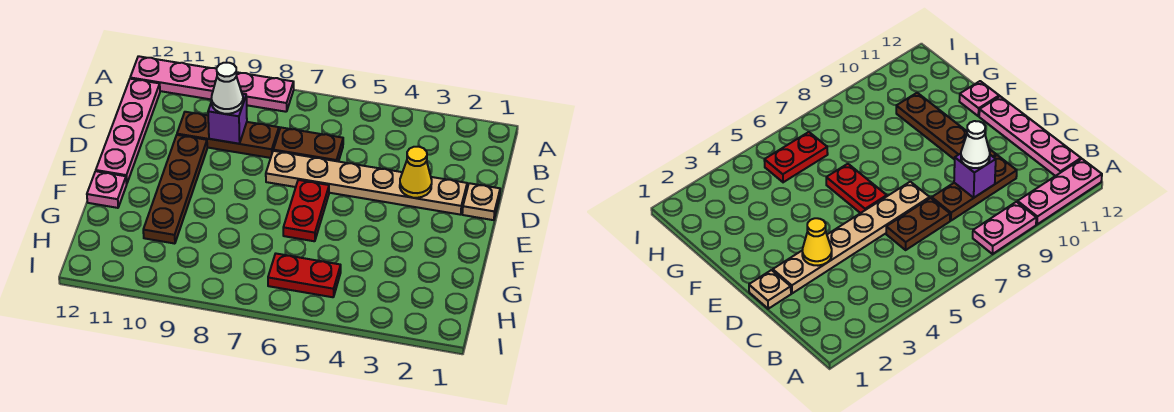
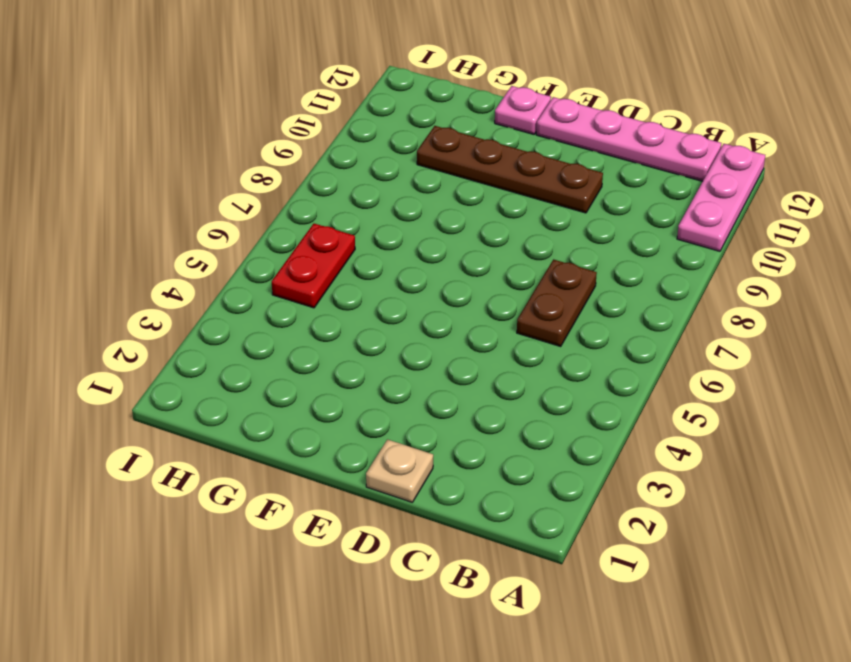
none -> pink 1x2 plate [236,72,294,112]
none -> brown 1x3 plate [177,112,279,158]
none -> tan 1x6 plate [266,151,467,215]

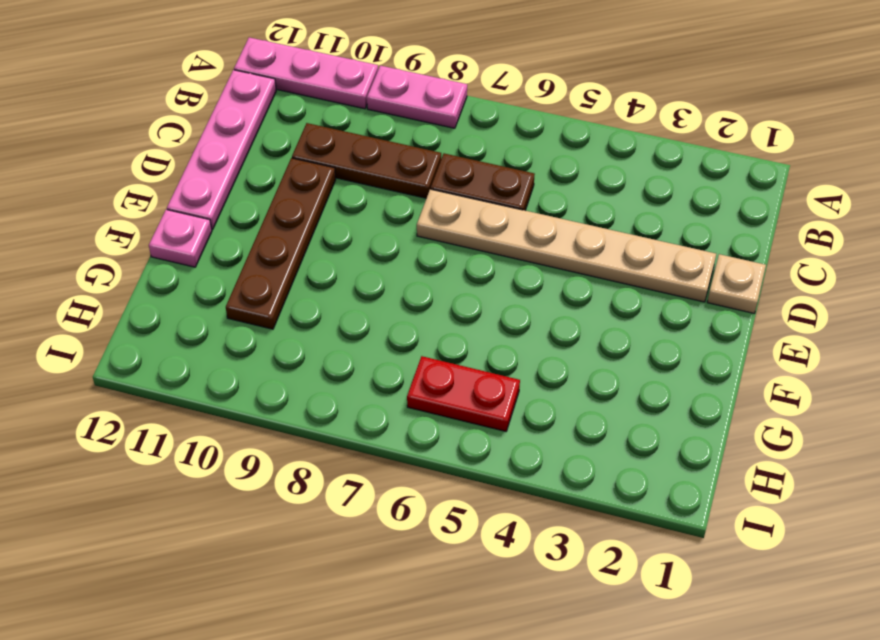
none -> red 1x2 plate [283,180,329,241]
none -> purple 1x1 brick [208,94,247,144]
none -> yellow 1x1 cone [400,147,432,198]

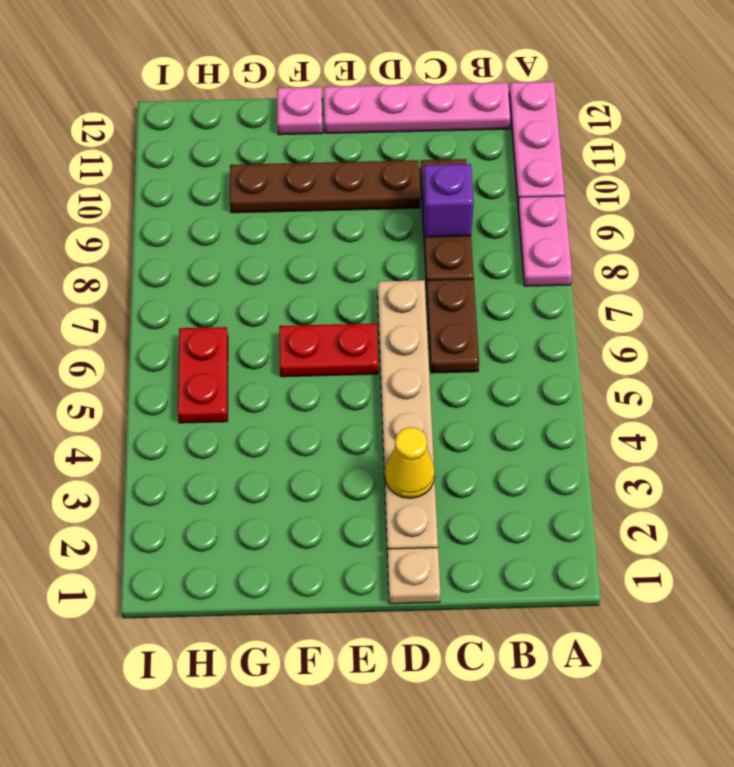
none -> white 1x1 cone [211,63,243,114]

